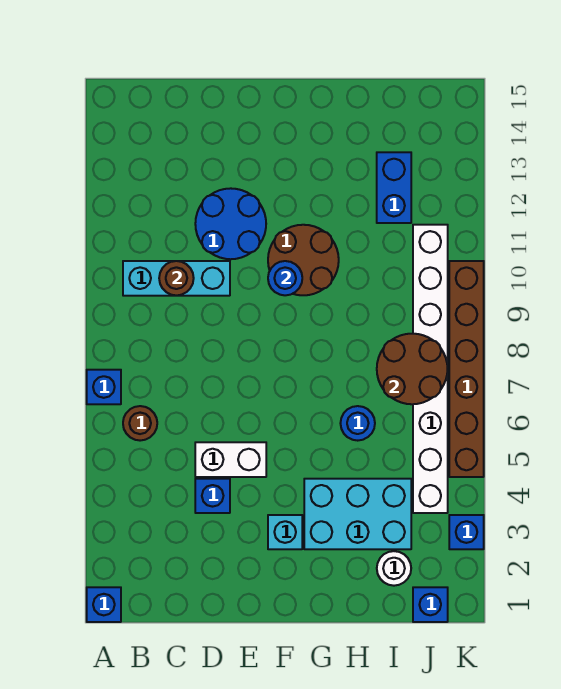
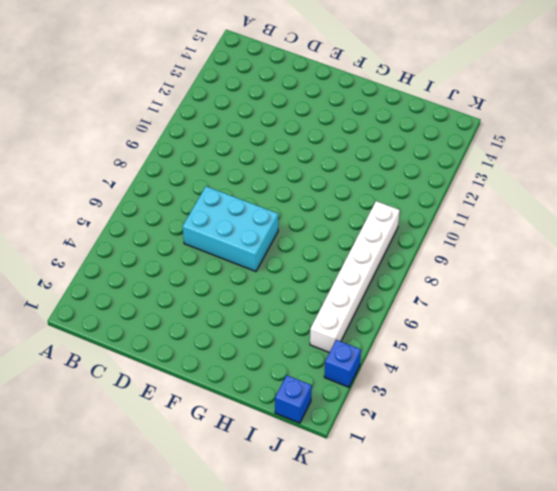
cyan 2x3 brick [183,186,278,271] -> cyan 2x3 brick moved to [304,479,411,549]
white 1x6 brick [310,201,400,353] -> white 1x8 brick [413,225,448,513]
none -> blue 1x1 brick [87,587,121,622]
none -> blue 1x1 brick [87,370,121,404]
none -> brown 1x1 round brick [123,406,157,441]

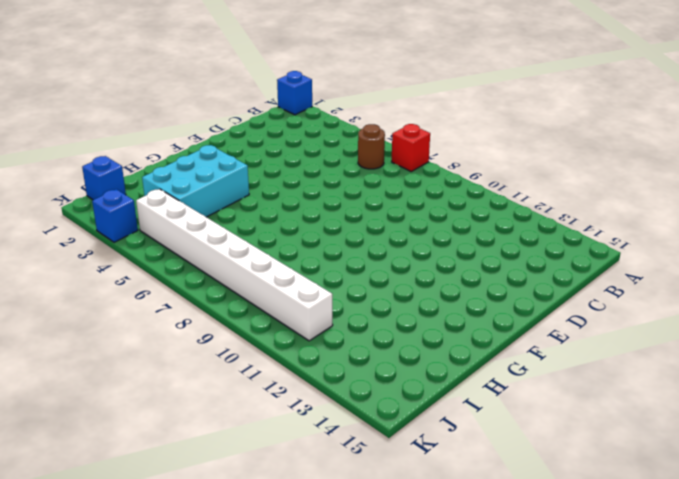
red 1x1 brick [392,124,430,171] -> blue 1x1 brick [87,370,121,404]
none -> cyan 1x3 brick [123,261,230,296]
none -> blue 1x1 brick [195,479,230,513]
none -> white 1x2 brick [195,442,266,477]

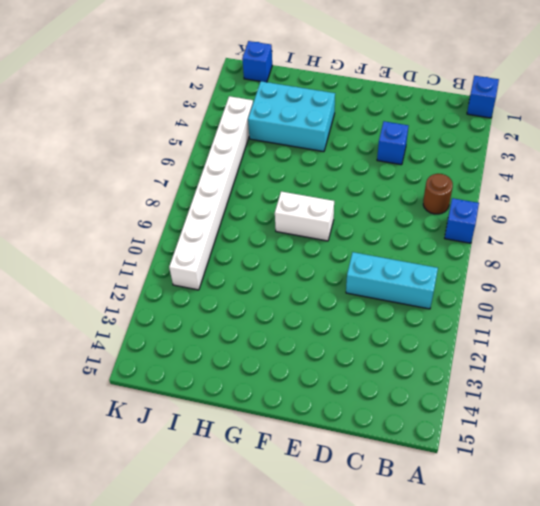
white 1x2 brick [275,192,334,241] -> white 1x2 brick moved to [195,442,266,477]
none -> blue 2x2 round brick [195,188,266,259]
none -> cyan 1x1 brick [268,515,302,549]
none -> brown 2x2 round brick [268,225,339,295]

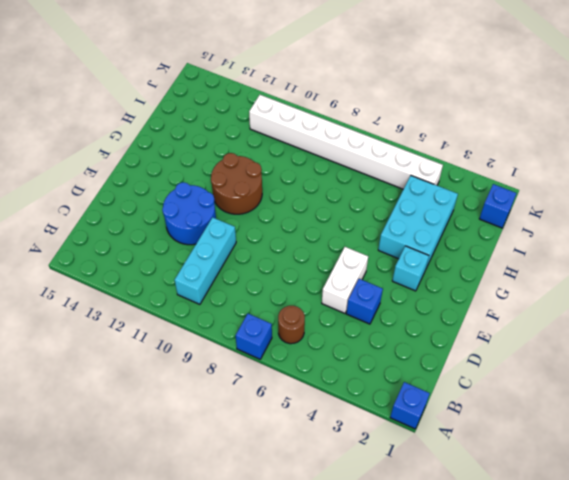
none -> blue 1x1 round brick [340,406,375,441]
none -> white 1x1 round brick [377,551,411,586]
none -> blue 1x2 brick [377,152,411,223]

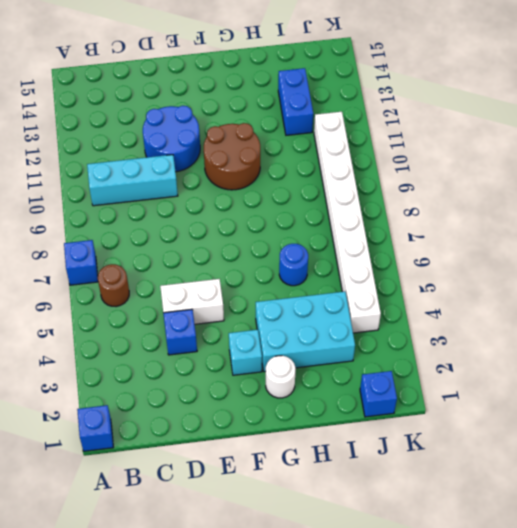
white 1x1 round brick [266,356,296,398] -> white 1x1 round brick moved to [377,551,411,586]
none -> blue 1x1 brick [449,515,484,549]
none -> brown 1x6 brick [449,261,484,477]
none -> brown 1x1 round brick [159,261,194,295]

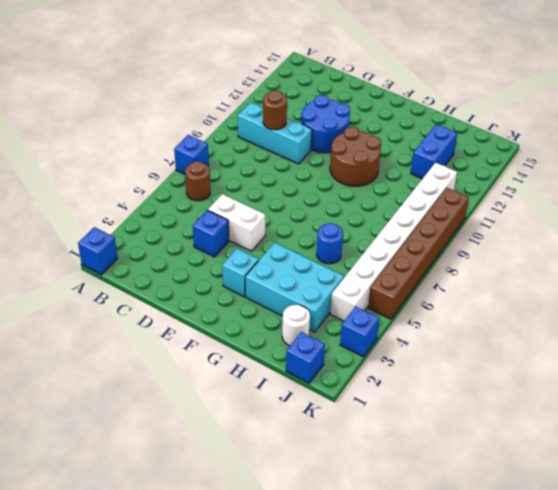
none -> blue 1x1 round brick [268,261,302,295]
none -> brown 2x2 round brick [377,334,448,404]

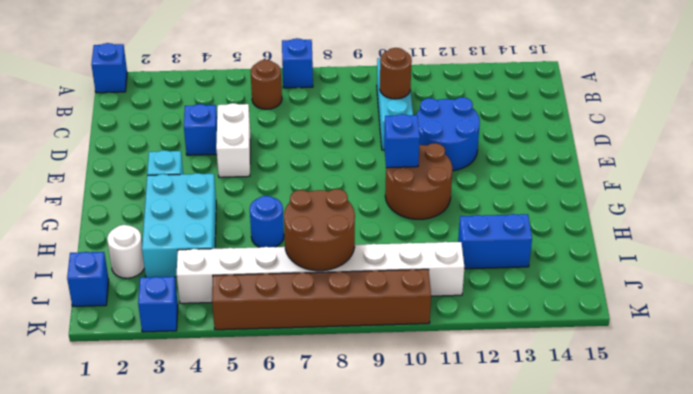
blue 1x1 brick [384,114,420,168] -> blue 1x1 round brick [268,261,302,295]

